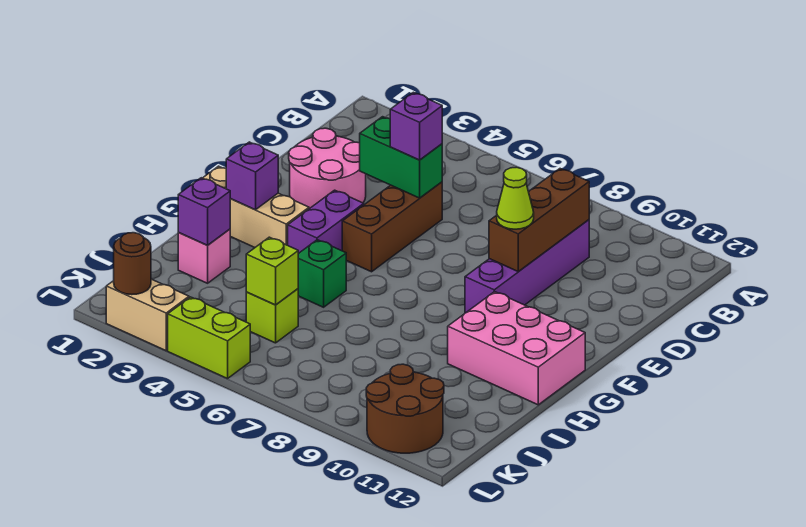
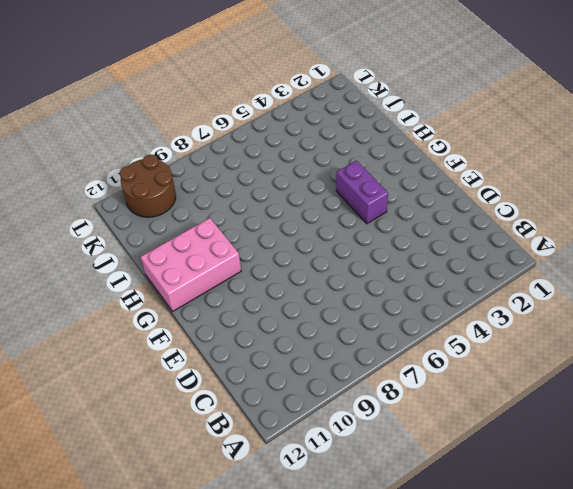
none -> purple 1x4 brick [465,220,589,313]
none -> pink 2x2 round brick [289,128,366,209]
none -> brown 1x3 brick [342,182,442,272]

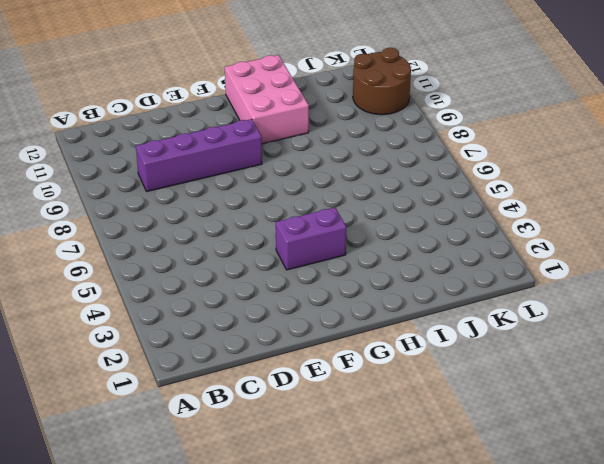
none -> pink 2x2 round brick [289,128,366,209]
none -> brown 1x3 brick [342,182,442,272]
none -> tan 1x3 brick [203,166,309,247]

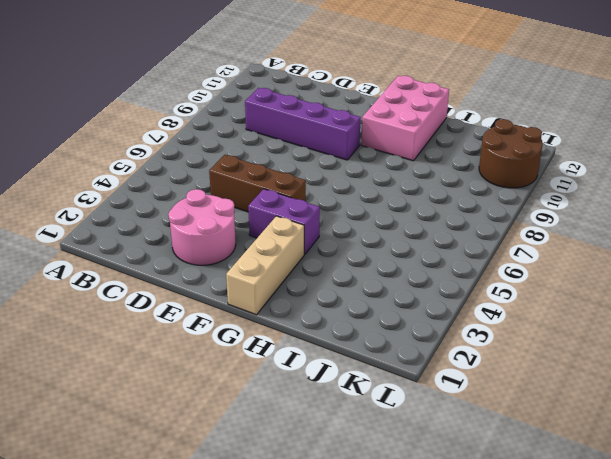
none -> green 1x1 brick [298,240,346,307]
none -> pink 1x1 brick [178,229,230,283]
none -> lime 1x1 brick [246,289,298,343]

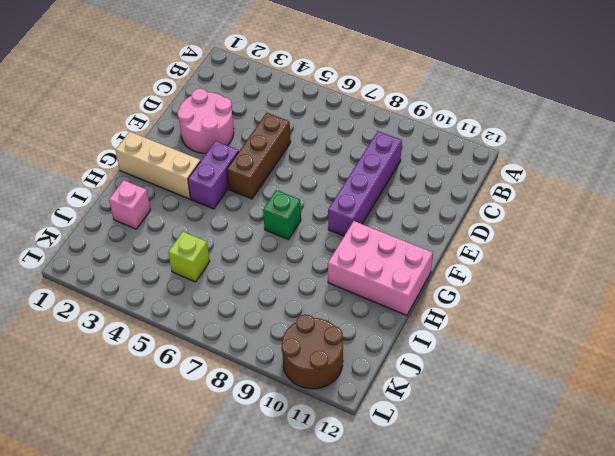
green 1x1 brick [263,190,301,240] -> green 1x1 brick moved to [298,240,346,307]
none -> tan 1x2 brick [106,279,189,351]
none -> lime 1x2 brick [168,297,250,379]
none -> brown 1x3 brick [489,169,589,272]

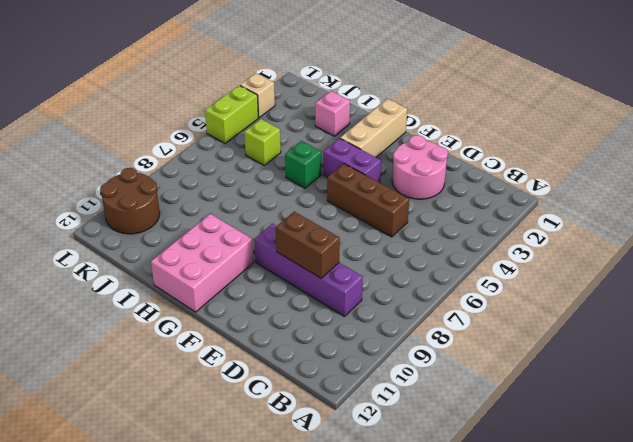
brown 1x2 brick [276,212,340,278] -> brown 1x3 brick [489,169,589,272]
tan 1x1 brick [240,73,275,117] -> tan 1x2 brick [106,279,189,351]
none -> green 1x2 brick [360,117,442,198]
none -> purple 1x1 brick [226,142,278,210]
none -> purple 1x1 brick [178,178,230,245]

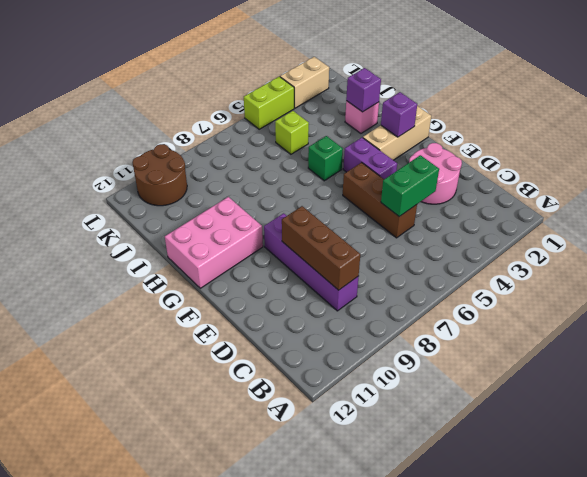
none -> lime 1x1 brick [246,237,298,305]
none -> brown 1x1 round brick [114,233,151,295]
none -> purple 1x1 brick [390,92,442,160]

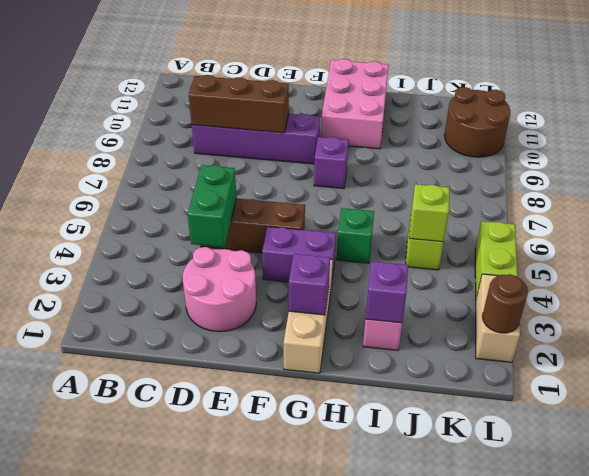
purple 1x1 brick [314,137,349,189] -> purple 1x1 brick moved to [390,92,442,160]
none -> lime 1x1 cone [497,167,534,229]

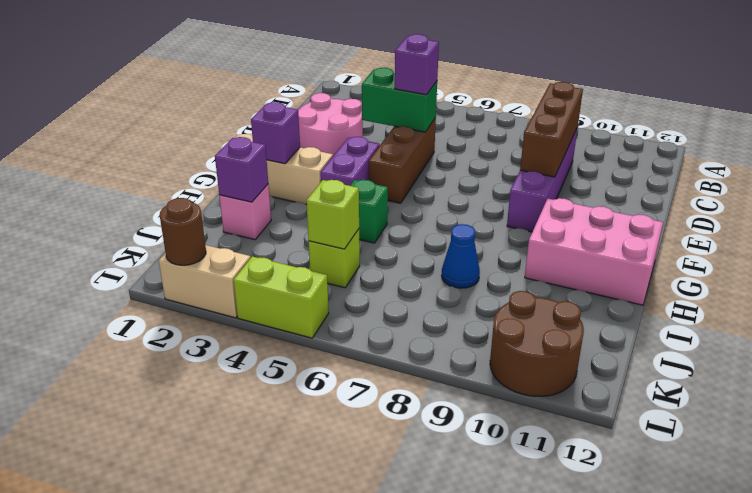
blue 1x1 cone [442,224,480,288] -> none
none -> lime 1x1 cone [497,167,534,229]

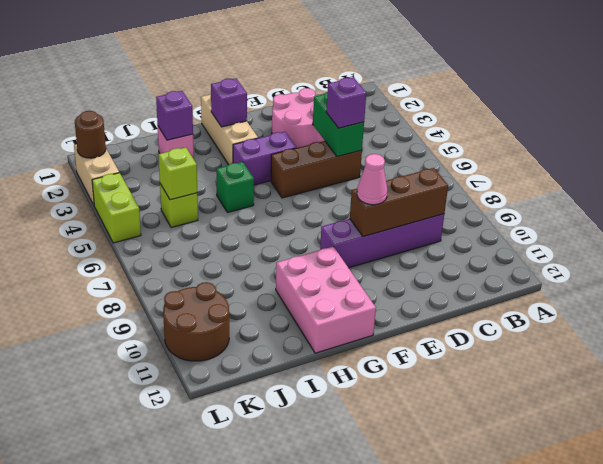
pink 1x1 cone [357,154,387,205] -> lime 1x1 cone [497,167,534,229]

